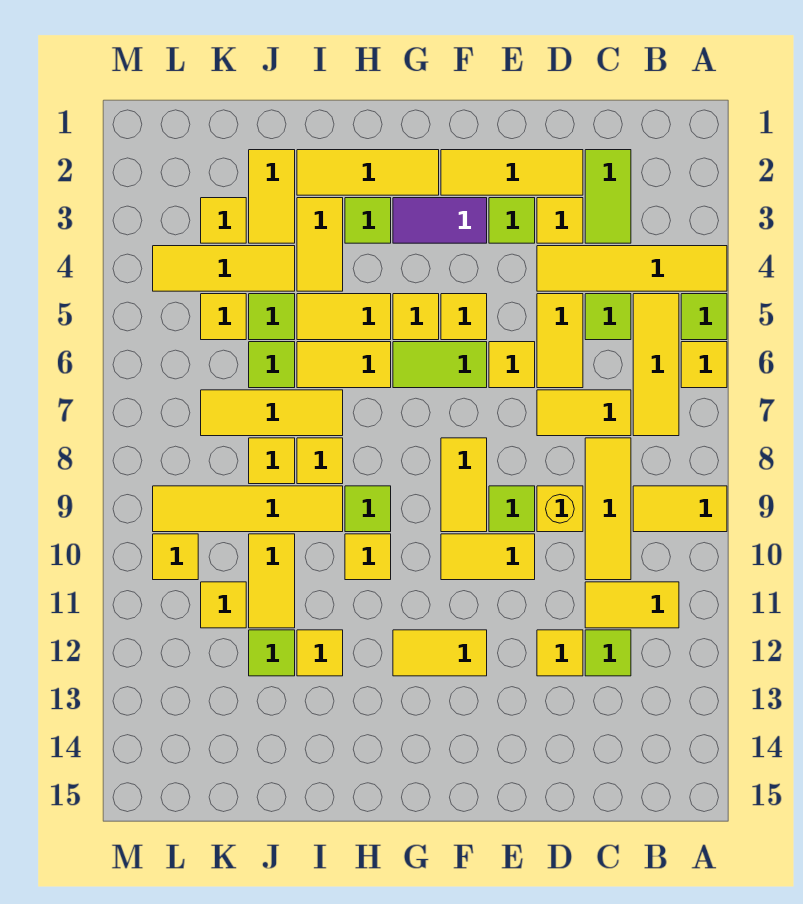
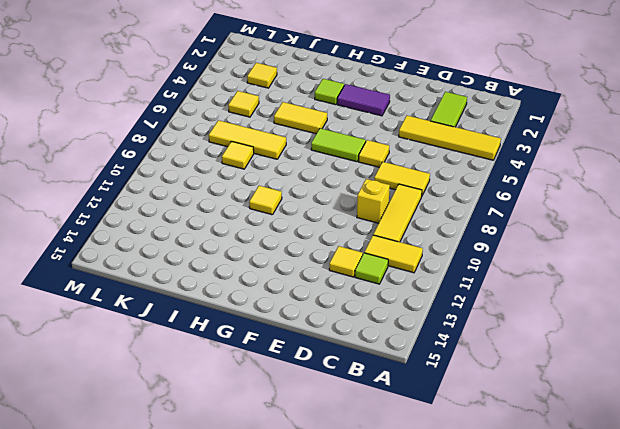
none -> lime 1x1 tile [681,294,727,340]
none -> yellow 1x1 tile [681,342,727,388]
none -> yellow 1x2 tile [633,486,727,532]
none -> yellow 1x3 tile [633,294,679,436]

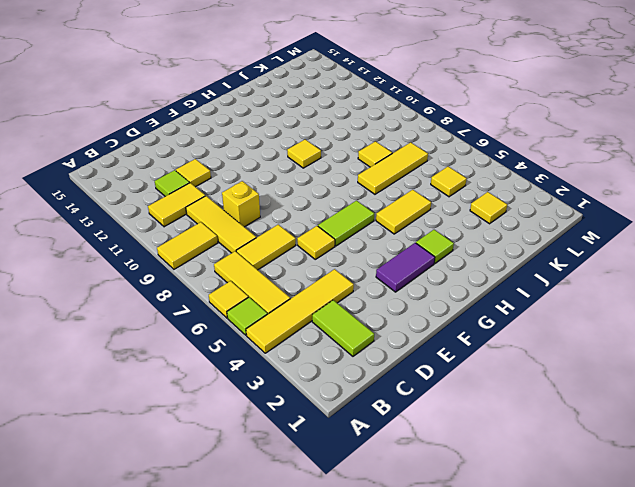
none -> lime 1x1 tile [585,294,631,340]
none -> yellow 1x3 tile [441,150,583,195]
none -> yellow 1x1 tile [537,198,583,243]
none -> yellow 1x2 tile [537,294,583,388]

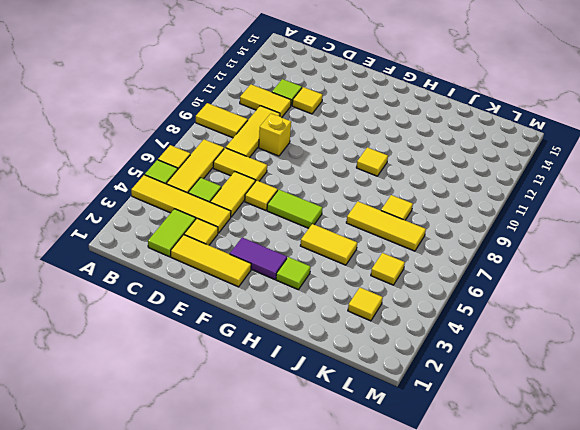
none -> lime 1x1 tile [489,198,535,243]
none -> lime 1x1 tile [489,486,535,532]
none -> yellow 1x2 tile [441,534,535,580]
none -> yellow 1x1 tile [441,294,487,340]

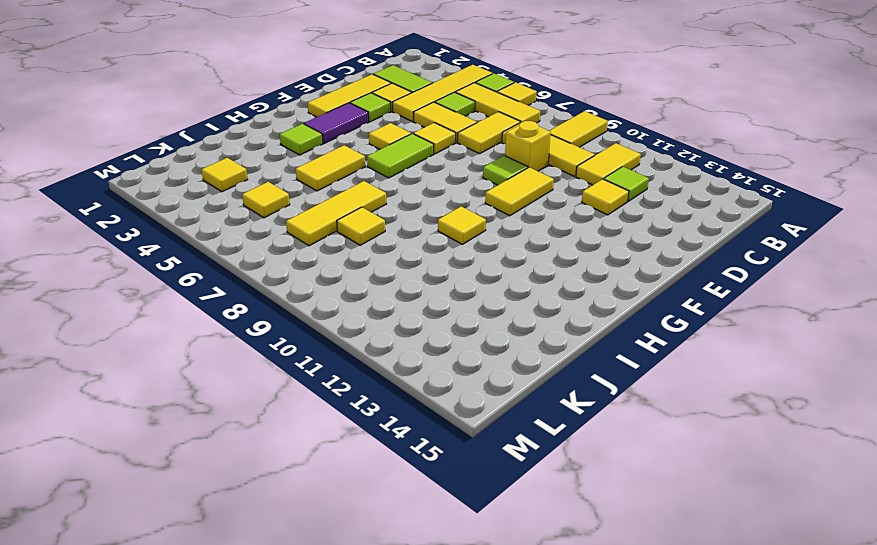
none -> yellow 1x2 tile [441,438,487,532]
none -> yellow 1x2 tile [393,630,487,676]
none -> yellow 1x3 tile [297,150,439,195]
none -> yellow 1x1 tile [393,294,439,340]

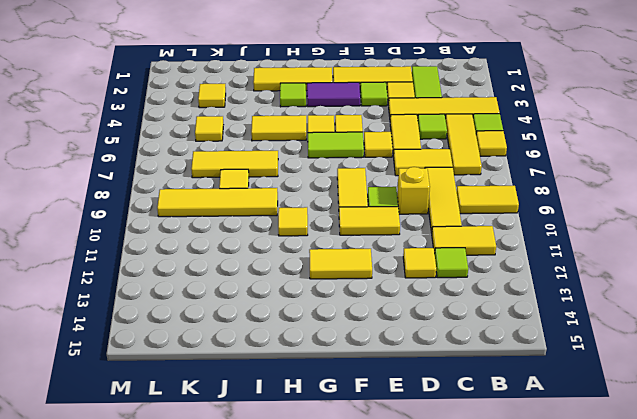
none -> yellow 1x2 tile [297,342,391,388]
none -> lime 1x1 tile [345,486,391,532]
none -> yellow 1x2 tile [297,198,343,291]
none -> yellow 1x1 tile [297,438,343,484]

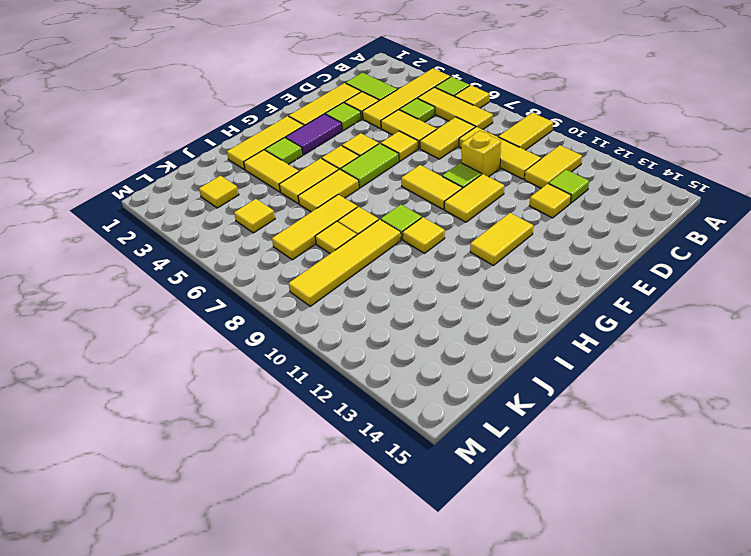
none -> yellow 1x1 tile [297,630,343,676]
none -> yellow 1x2 tile [249,150,295,243]
none -> yellow 1x3 tile [153,246,295,291]
none -> lime 1x1 tile [249,294,295,340]

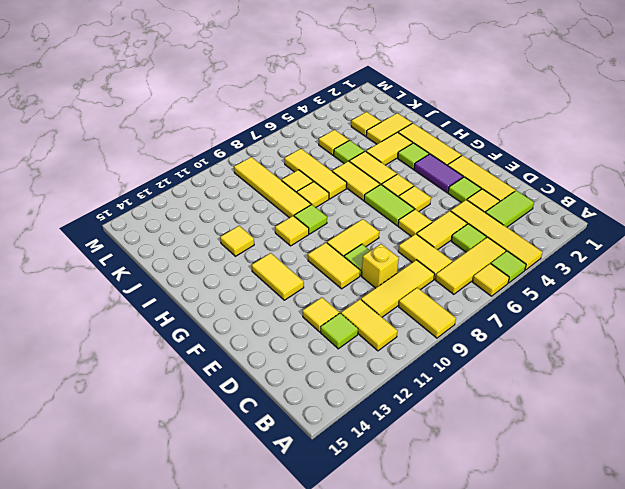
none -> yellow 1x3 tile [153,246,295,291]
none -> lime 1x1 tile [249,342,295,388]
none -> yellow 1x2 tile [249,534,295,628]
none -> lime 1x1 tile [249,630,295,676]

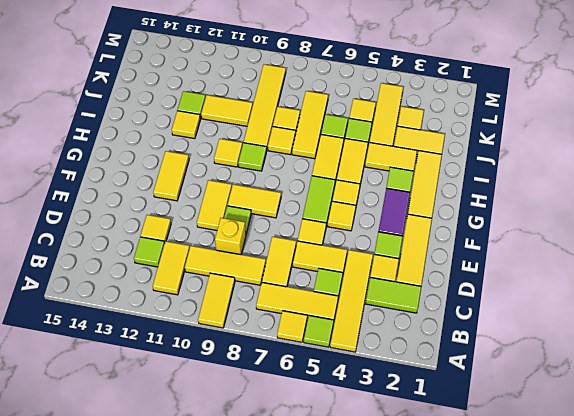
none -> yellow 1x1 tile [201,582,246,628]
none -> yellow 1x1 tile [153,534,198,580]

